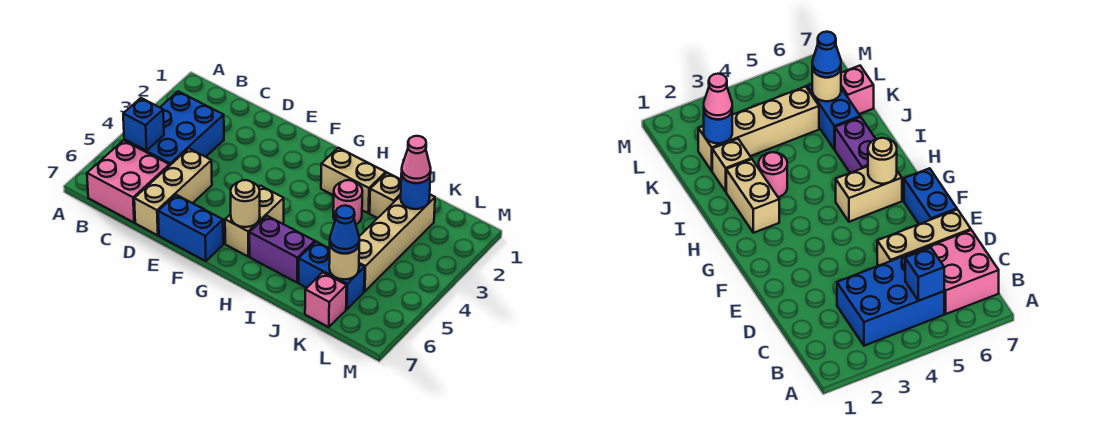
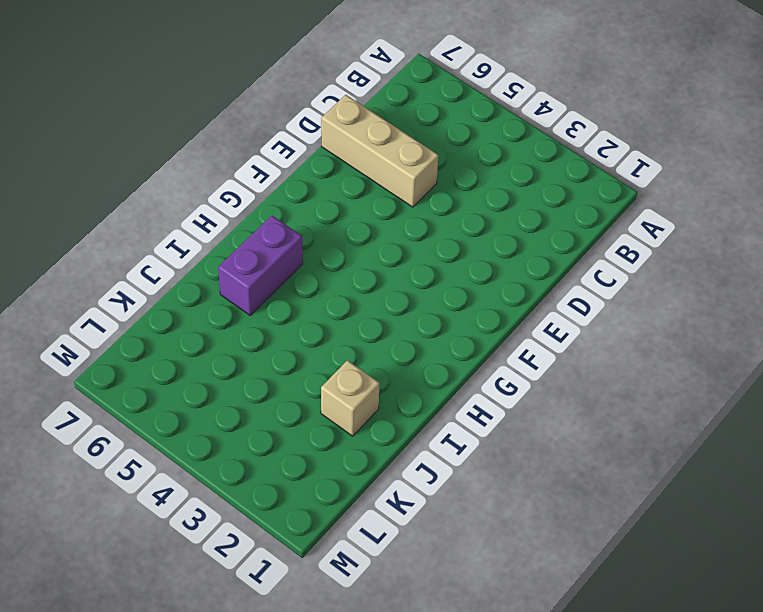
none -> blue 2x3 brick [124,91,224,166]
none -> pink 2x2 brick [87,140,169,223]
none -> blue 1x2 brick [158,195,223,261]

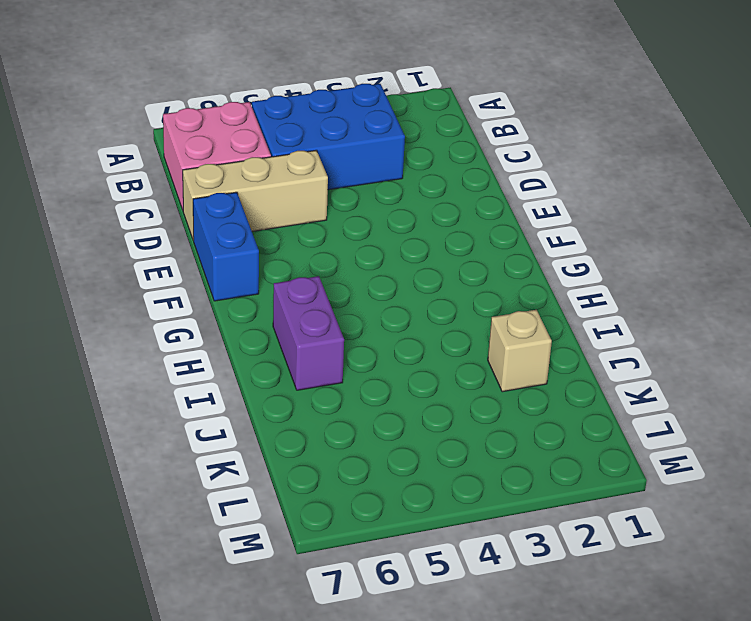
none -> tan 1x2 brick [225,186,284,256]
none -> tan 1x2 brick [321,148,386,213]
none -> pink 1x1 round brick [333,180,363,224]

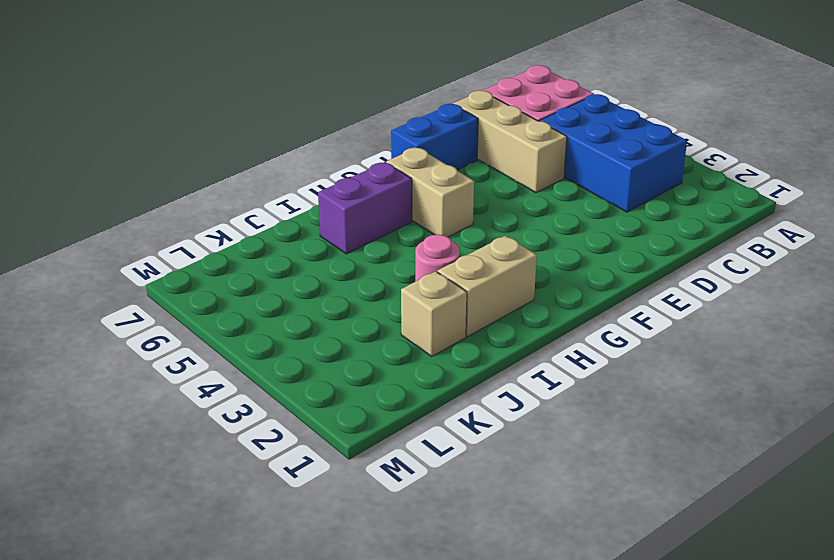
none -> blue 1x2 brick [299,242,365,309]
none -> tan 1x4 brick [359,195,435,291]
none -> pink 1x1 brick [305,272,347,327]

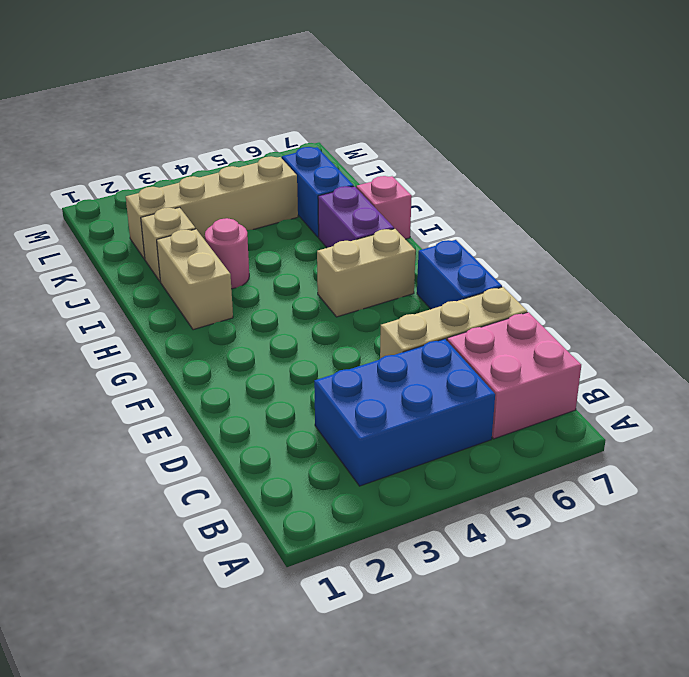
pink 1x1 brick [356,176,412,239] -> pink 1x1 brick moved to [305,272,347,327]
none -> blue 1x1 brick [123,98,164,151]
none -> tan 1x1 round brick [231,180,260,227]
none -> blue 1x1 round brick [401,174,430,209]

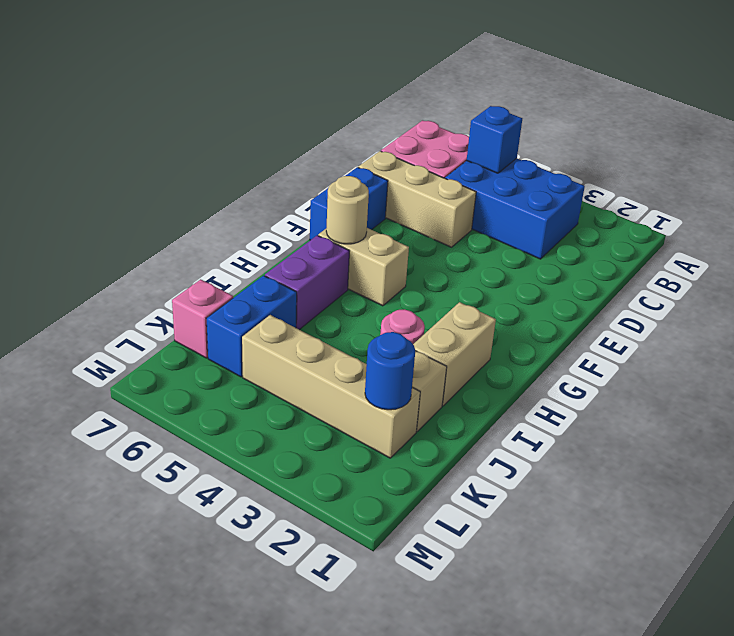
none -> tan 1x1 round brick [329,246,359,279]
none -> pink 1x1 cone [401,136,431,183]
none -> blue 1x1 cone [330,206,360,254]

